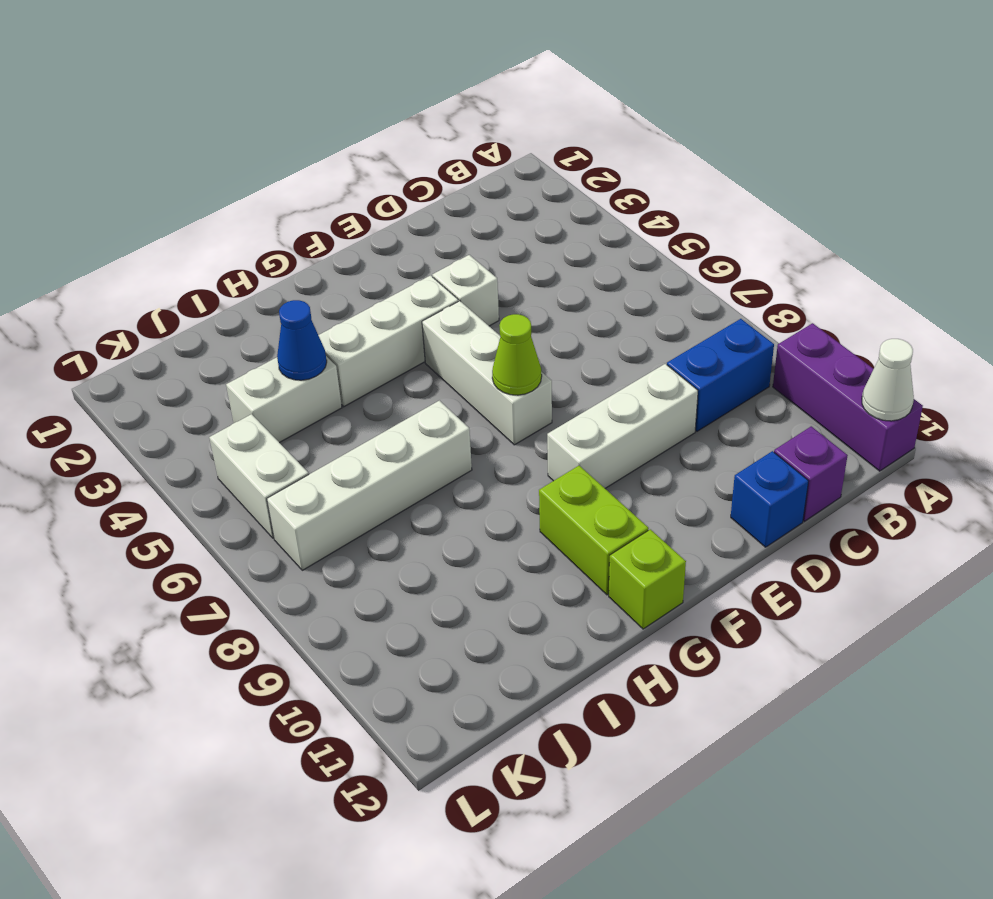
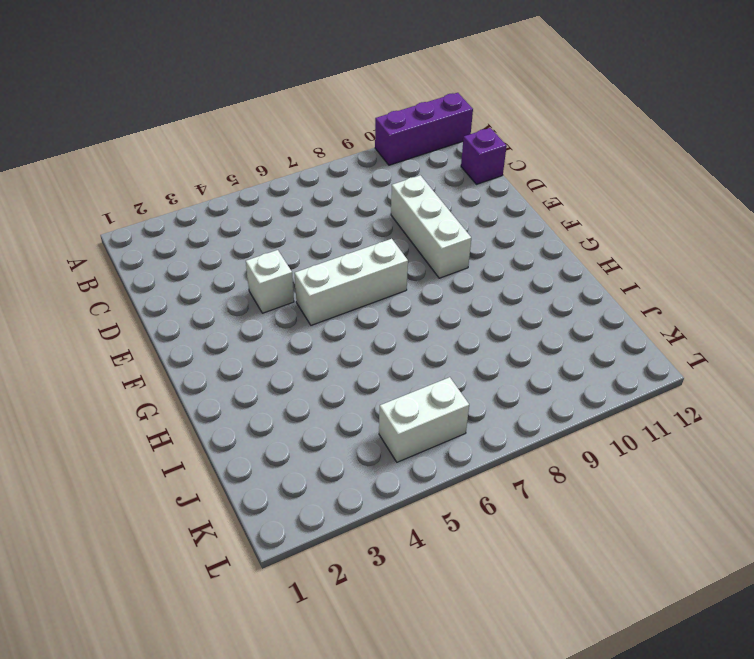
none -> blue 1x2 brick [667,319,774,431]
none -> blue 1x1 brick [731,451,809,547]
none -> white 1x3 brick [318,275,458,407]

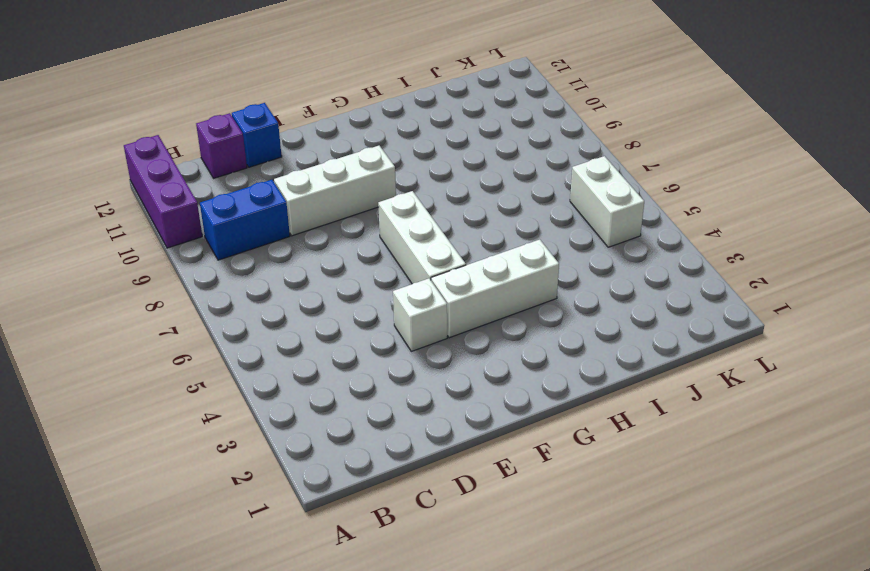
none -> lime 1x2 brick [539,466,649,595]
none -> lime 1x1 brick [609,529,686,629]
none -> white 1x4 brick [267,400,472,570]

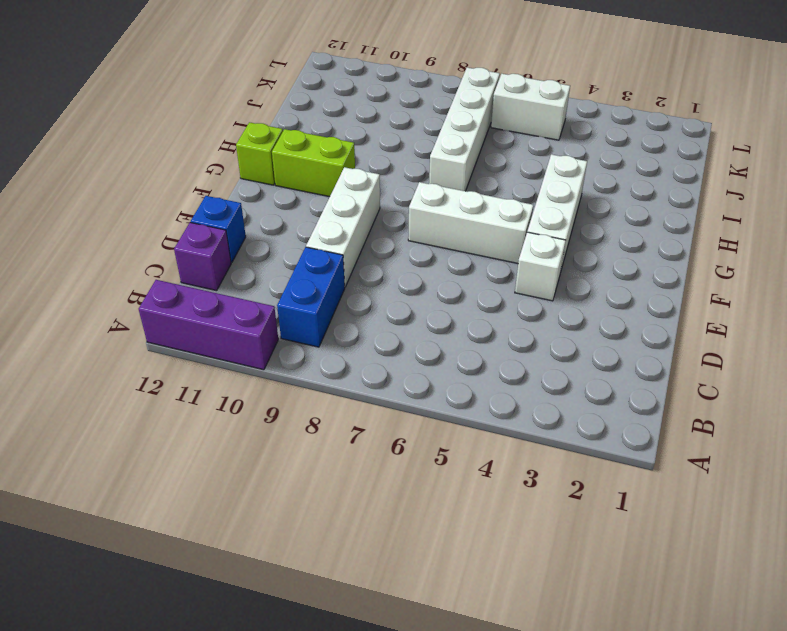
none -> white 1x2 brick [226,356,342,443]
none -> white 1x1 cone [862,339,914,421]
none -> lime 1x1 cone [492,314,542,395]

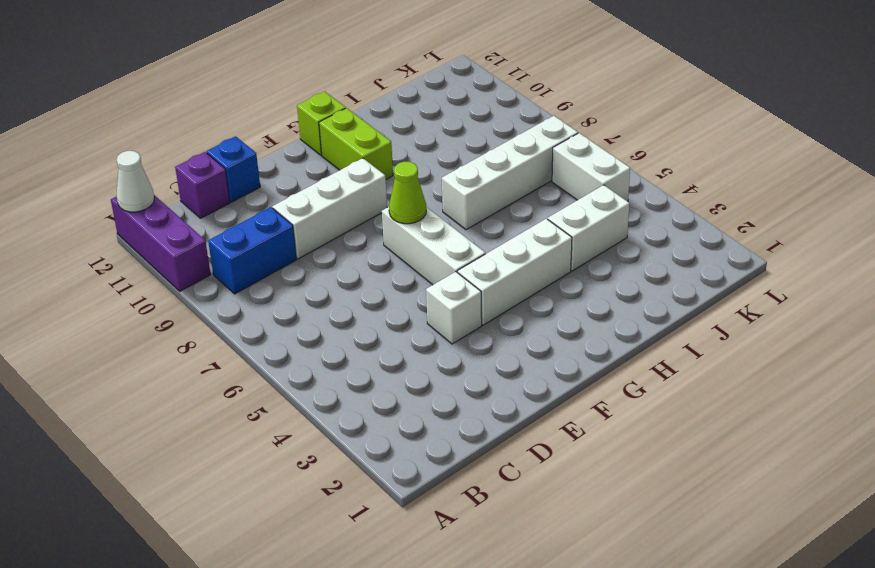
none -> blue 1x1 cone [277,300,327,380]

